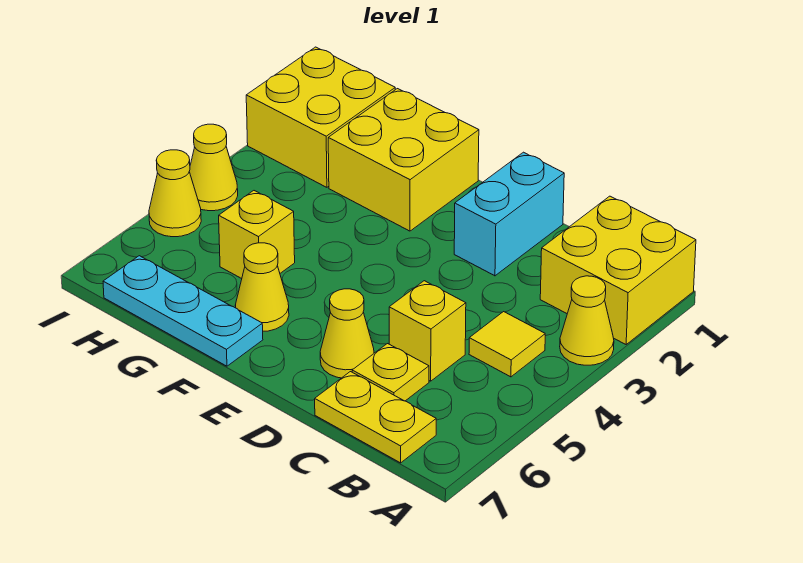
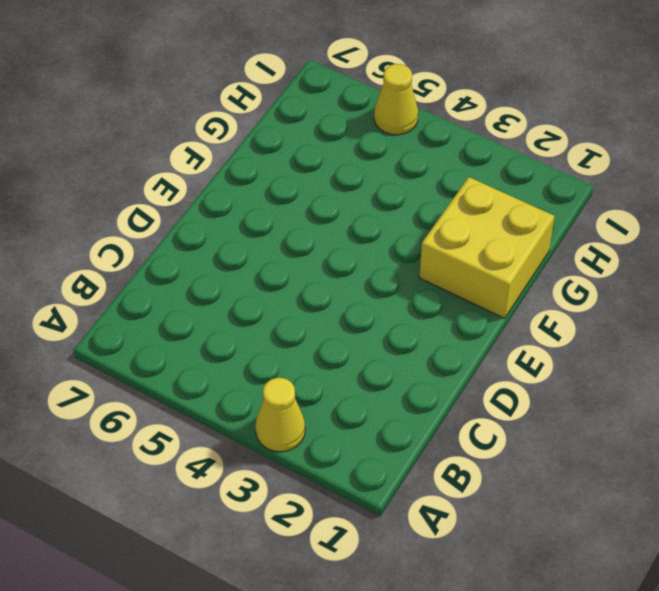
none -> yellow 2x2 brick [540,196,696,344]
none -> yellow 1x1 tile [469,312,545,377]
none -> yellow 1x2 plate [315,372,436,463]

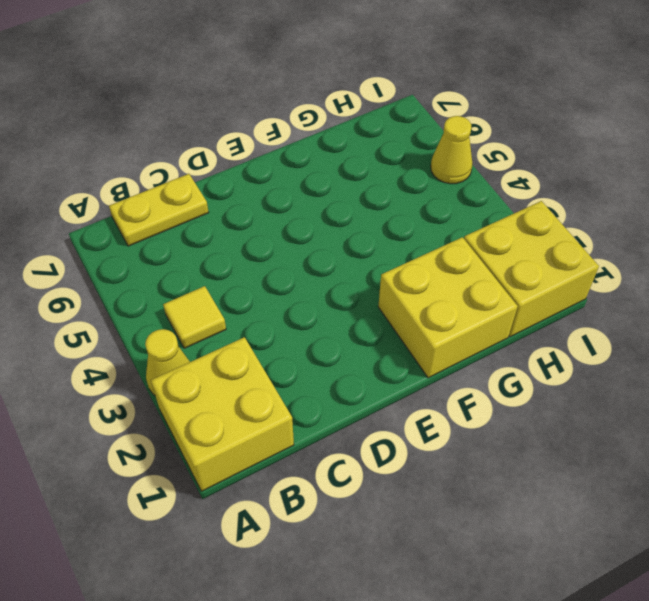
none -> yellow 1x1 brick [389,281,466,381]
none -> yellow 1x1 plate [352,344,429,401]
none -> cyan 1x2 brick [454,152,564,276]

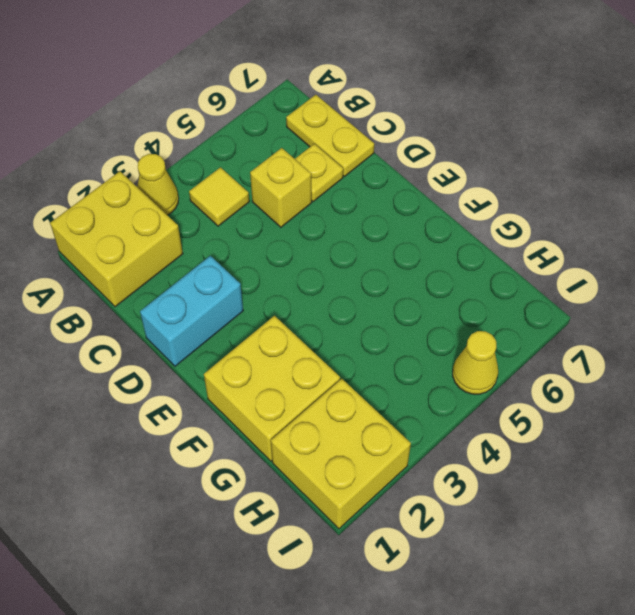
none -> yellow 1x1 cone [320,289,374,378]
none -> yellow 1x1 cone [235,243,289,331]
none -> cyan 1x3 plate [103,256,263,366]

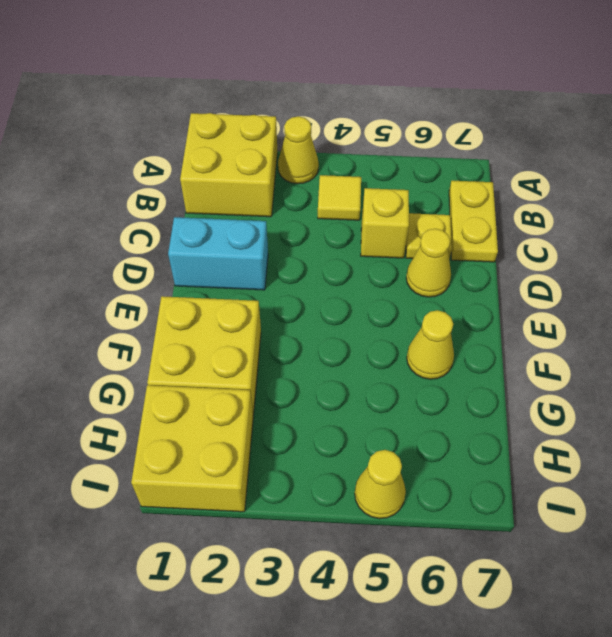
none -> cyan 1x3 plate [103,256,263,366]
none -> yellow 1x1 brick [219,191,295,279]
none -> yellow 1x1 cone [189,124,238,211]

